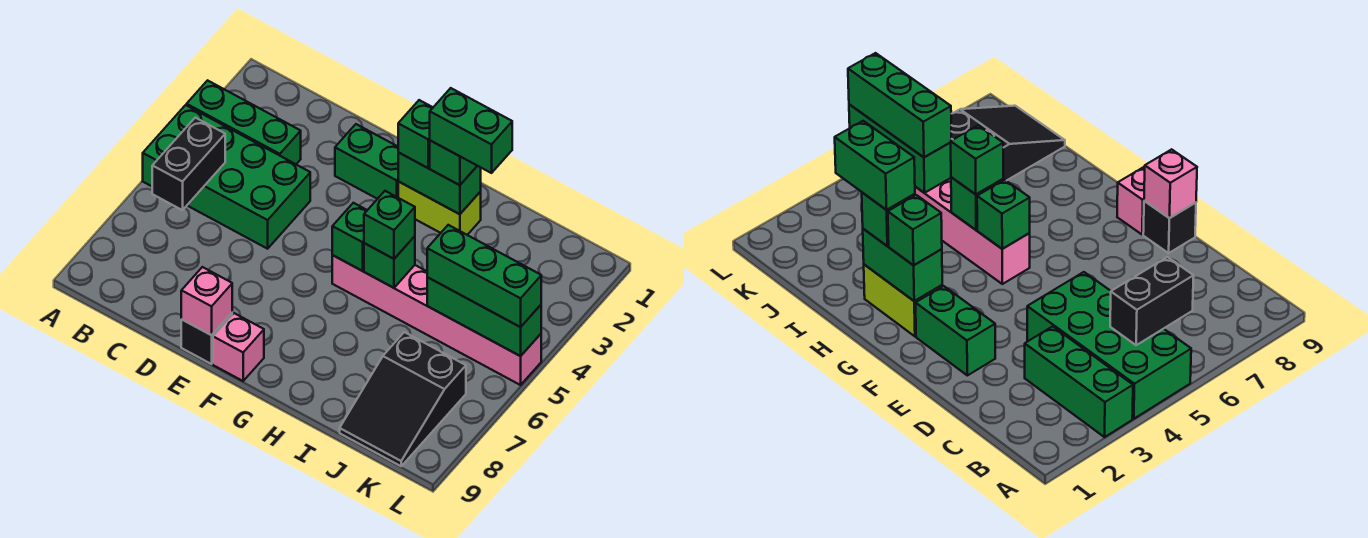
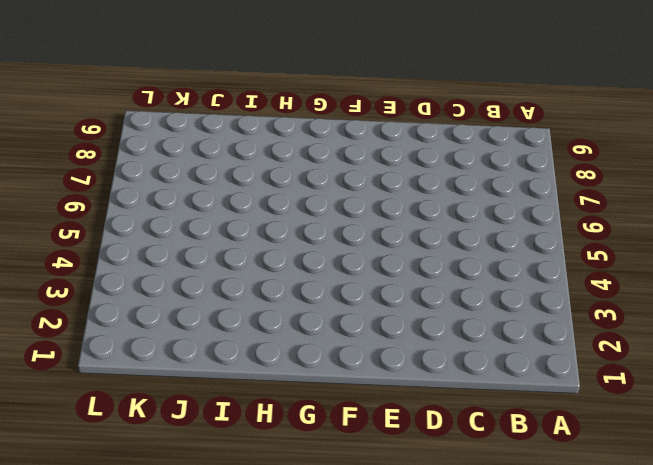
none -> green 1x3 brick [187,80,301,164]
none -> green 2x4 brick [143,105,310,249]
none -> green 1x2 brick [335,124,399,199]

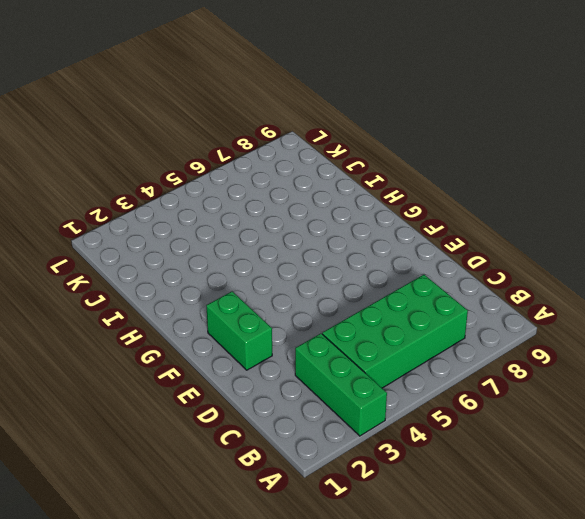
green 2x4 brick [322,274,468,388] -> green 2x4 brick turned to [143,105,310,249]
none -> black 1x1 brick [181,313,232,364]
none -> pink 1x1 brick [213,313,264,381]
none -> lime 1x2 brick [398,182,481,235]

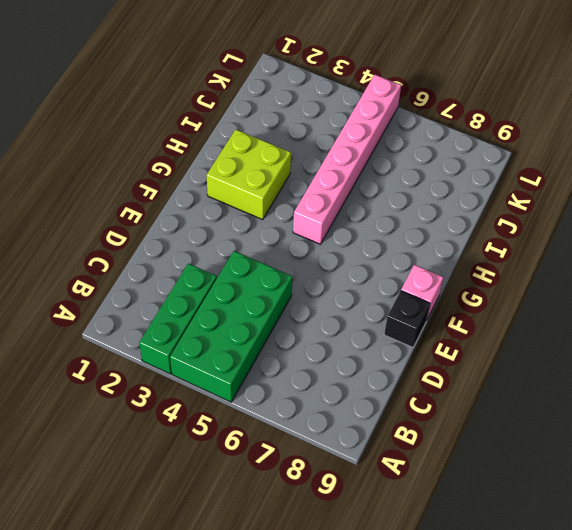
lime 2x2 brick [207,129,291,220] -> lime 1x2 brick [398,182,481,235]
none -> green 1x2 brick [335,124,399,199]
none -> black 2x3 slope [340,332,466,466]
none -> black 1x2 brick [152,118,225,210]

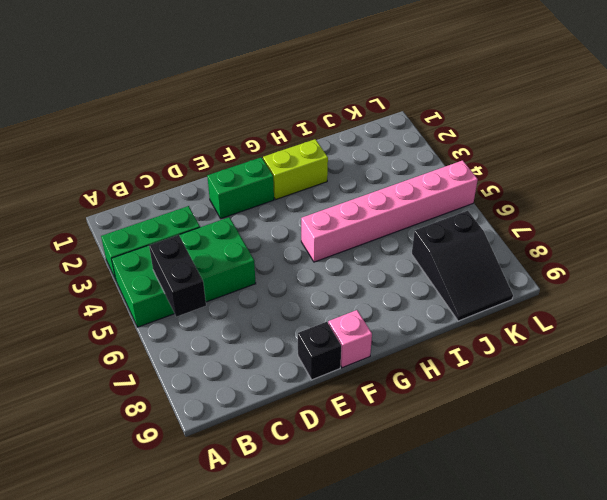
none -> pink 1x1 brick [181,267,232,335]
none -> green 1x2 brick [398,152,481,214]
none -> green 1x1 brick [332,203,367,271]

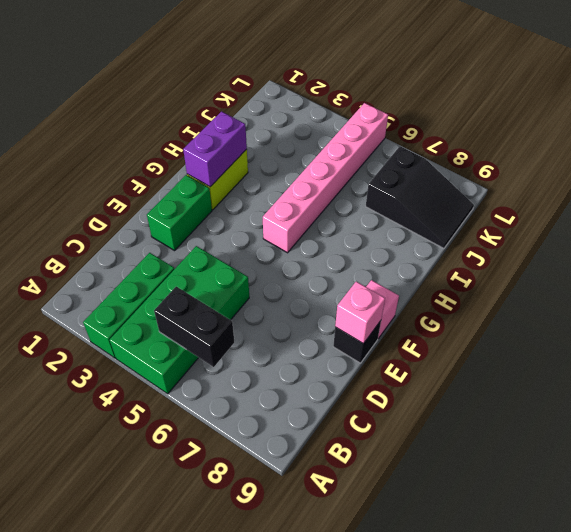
purple 1x2 brick [183,111,247,187] -> green 1x2 brick [398,152,481,214]
none -> green 1x1 brick [332,203,367,271]
none -> green 1x1 brick [364,236,415,288]
none -> green 1x3 brick [427,277,541,356]

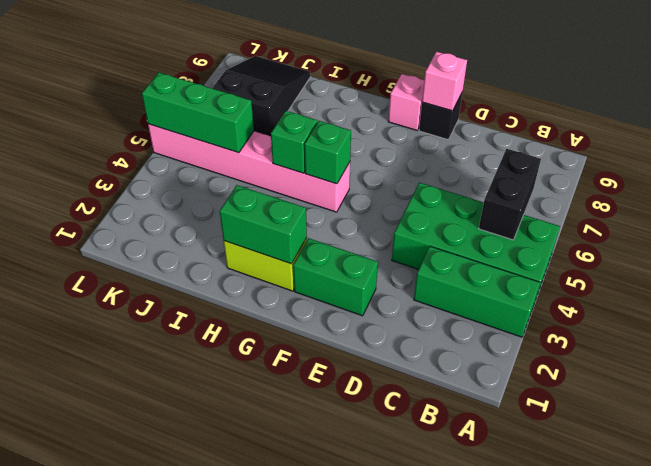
none -> green 1x1 brick [398,100,433,168]
none -> green 1x1 brick [430,141,477,185]
none -> green 1x1 brick [364,191,415,259]

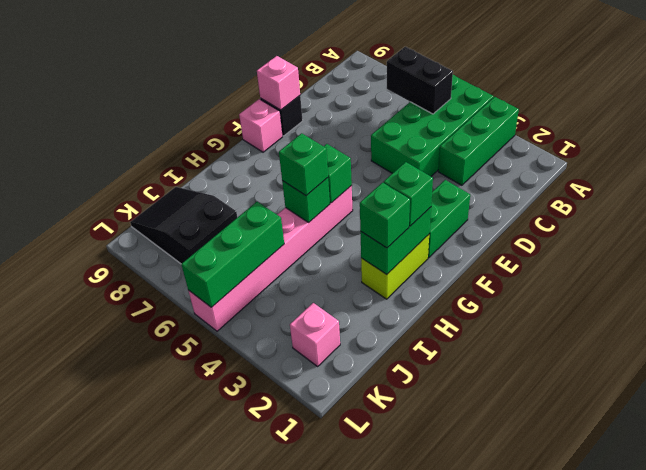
pink 1x1 brick [290,303,340,366] -> none
none -> green 1x3 brick [427,225,541,327]
none -> green 1x2 brick [430,88,512,173]

